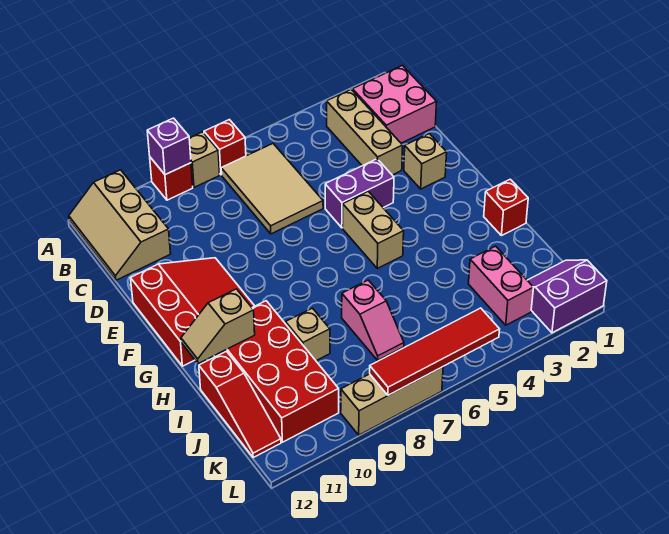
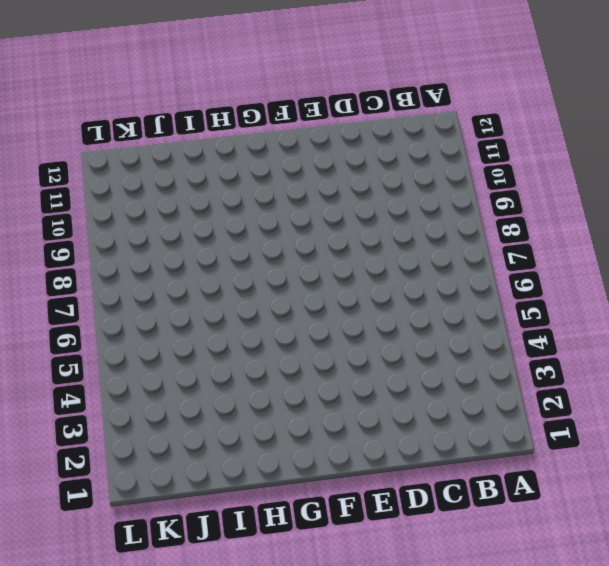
none -> red 1x1 brick [204,120,246,175]
none -> tan 1x1 brick [189,132,220,187]
none -> red 1x1 brick [150,157,193,200]

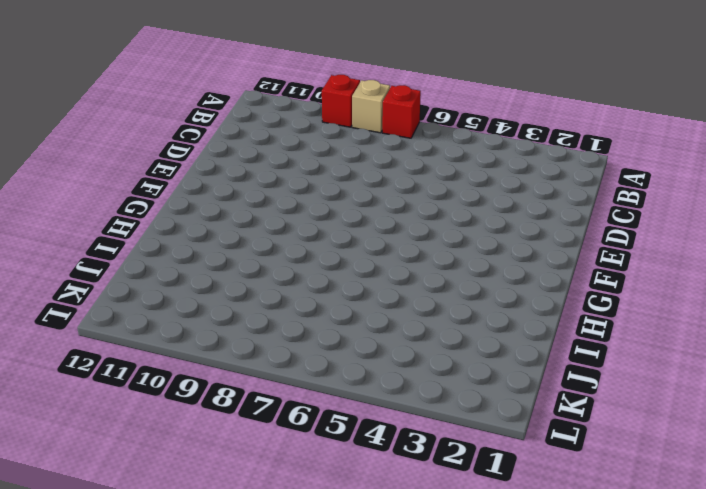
none -> tan 2x3 slope [69,170,171,280]
none -> pink 2x2 brick [352,65,437,143]
none -> tan 1x3 brick [327,89,403,175]

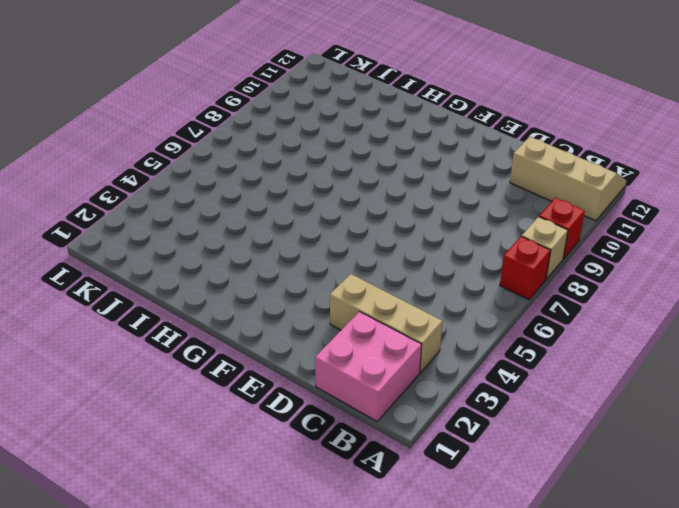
none -> tan 2x3 tile [221,144,323,234]
none -> tan 1x1 brick [404,134,447,189]
none -> purple 1x2 brick [325,159,394,228]

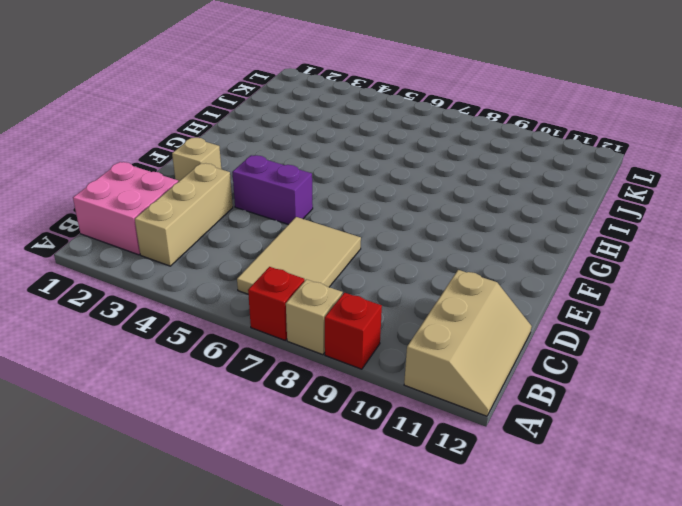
none -> red 3x3 slope [131,258,254,366]
none -> tan 1x2 brick [343,191,404,268]
none -> red 1x1 brick [484,179,528,236]

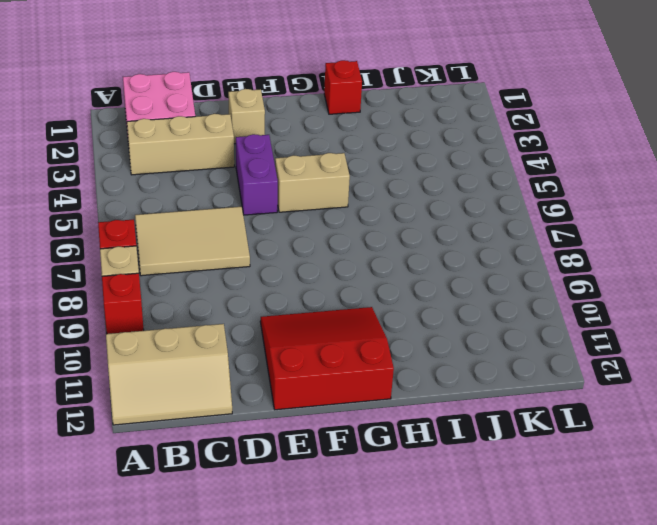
none -> red 2x4 brick [215,301,339,442]
none -> pink 1x2 slope [342,280,404,360]
none -> tan 1x1 brick [286,308,330,361]

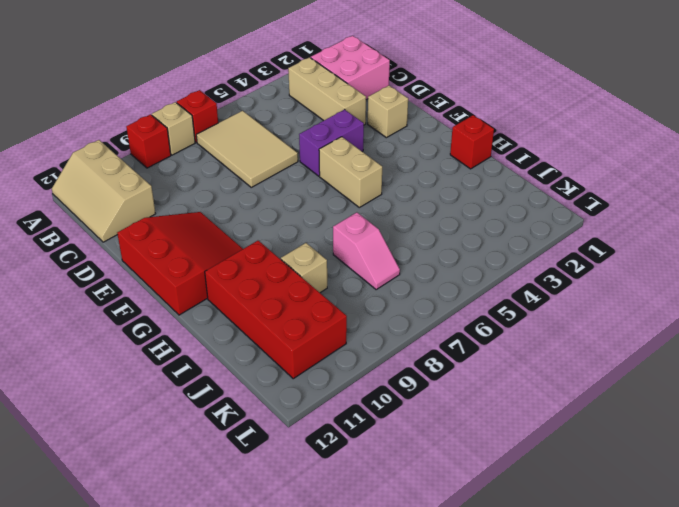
none -> red 1x3 slope [199,351,281,457]
none -> pink 1x2 brick [469,246,534,325]
none -> purple 2x2 slope [527,260,607,333]

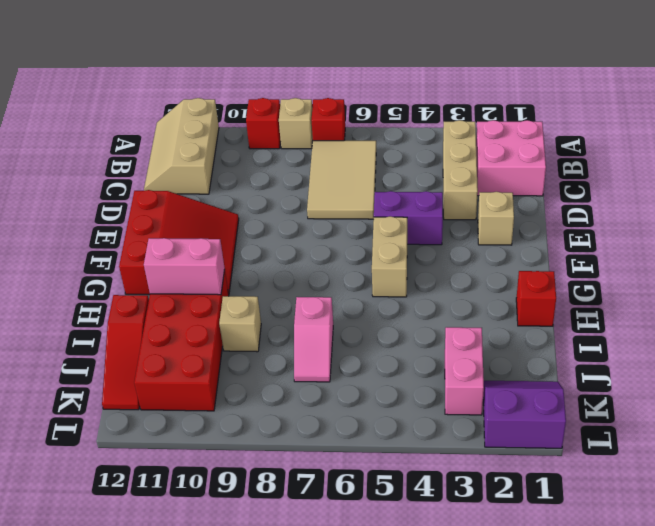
pink 1x2 brick [144,238,225,295] -> tan 1x2 slope [181,289,255,364]
none -> tan 1x3 brick [341,367,443,435]
none -> purple 1x1 brick [147,118,191,175]
none -> red 1x4 tile [370,308,500,395]

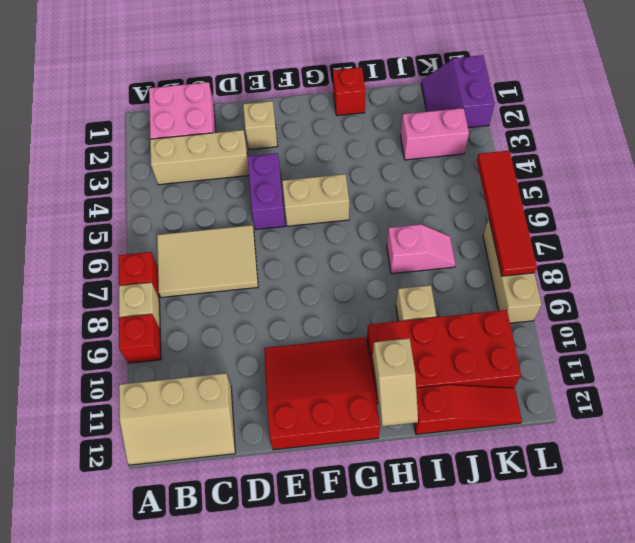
none -> purple 1x1 brick [147,118,191,175]

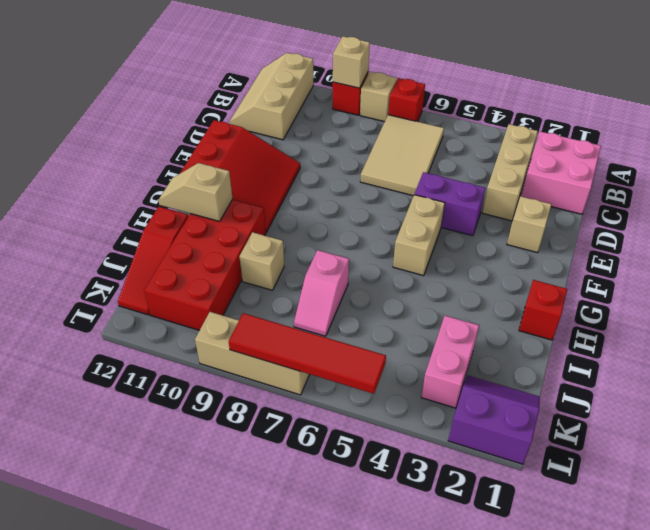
tan 1x1 brick [333,36,370,88] -> purple 1x1 brick [147,118,191,175]

